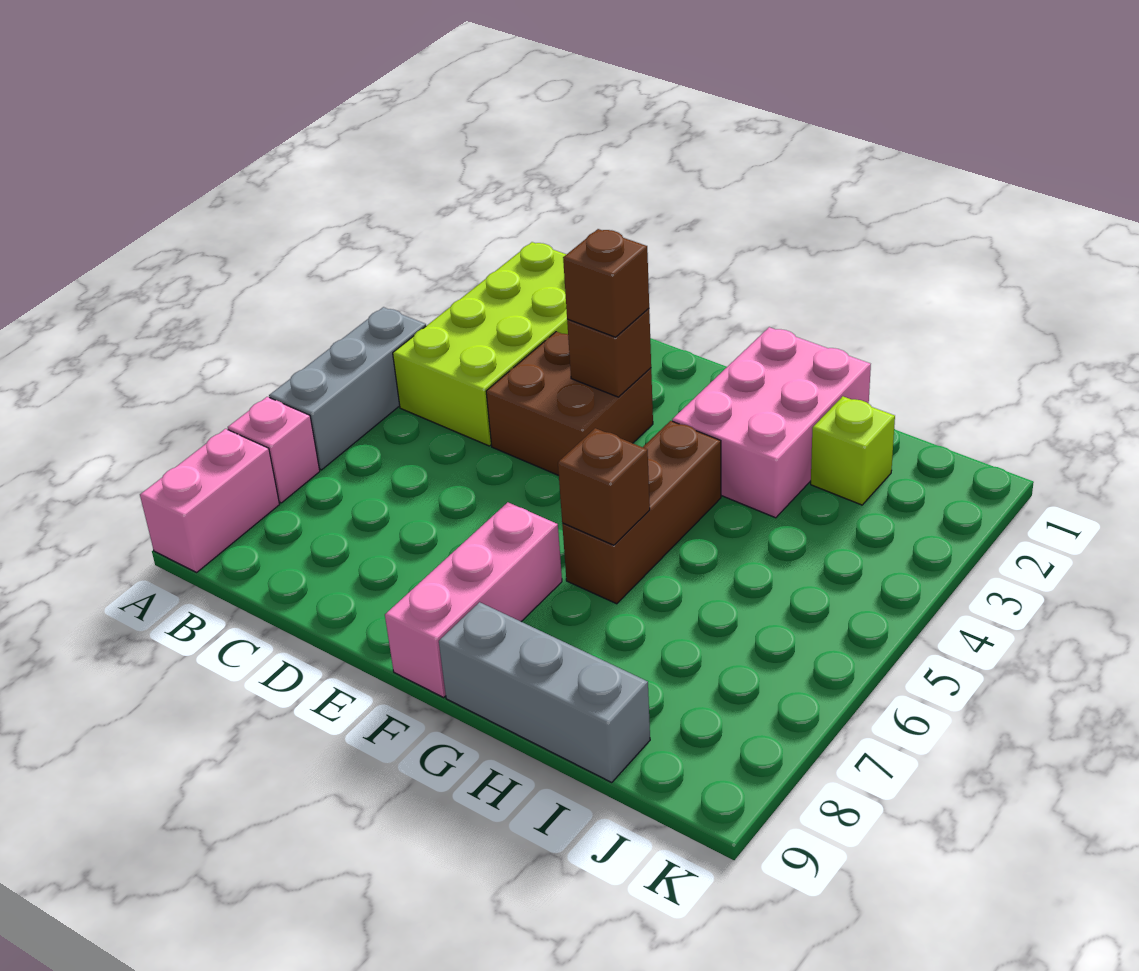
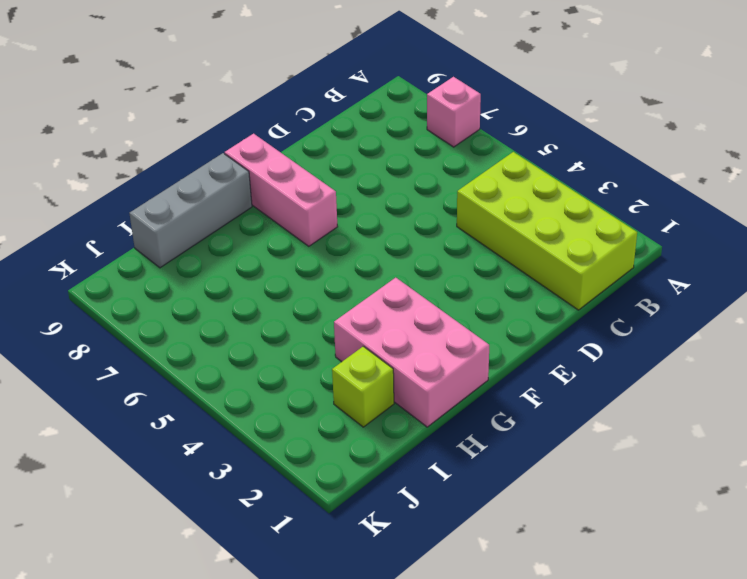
none -> grey 1x3 brick [269,307,426,470]
none -> pink 1x2 brick [140,429,280,572]
none -> brown 2x2 brick [486,332,653,475]

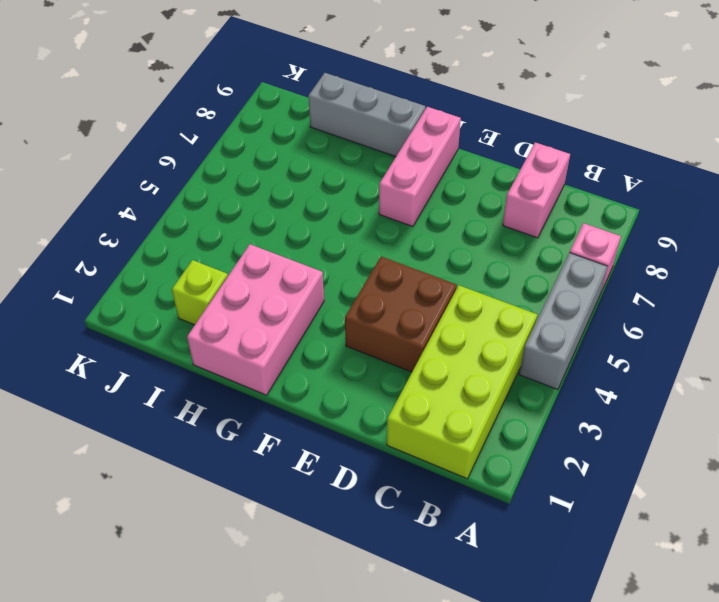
pink 1x2 brick [503,142,570,238] -> pink 1x2 brick moved to [140,429,280,572]
none -> brown 1x3 brick [562,421,721,604]
none -> brown 1x1 brick [567,309,651,397]
none -> brown 1x1 brick [558,428,650,545]

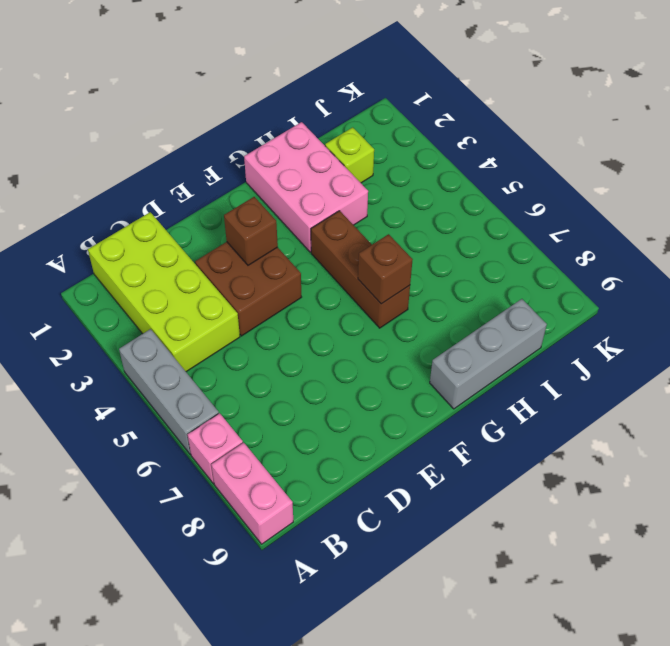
none -> pink 1x3 brick [385,502,562,697]
none -> brown 1x1 brick [563,229,649,337]

